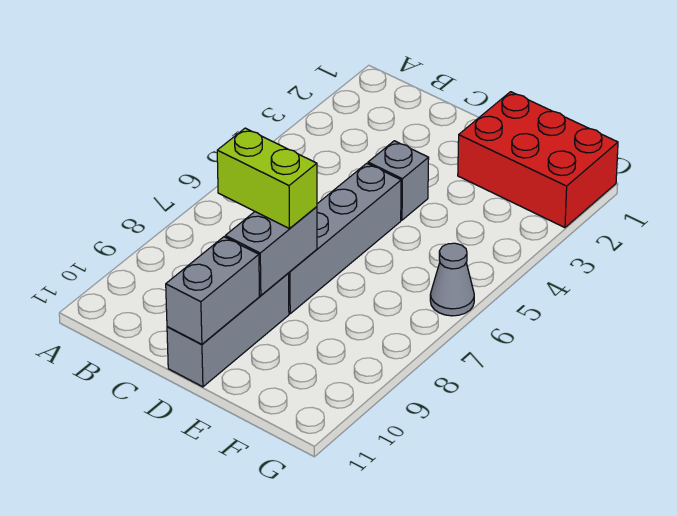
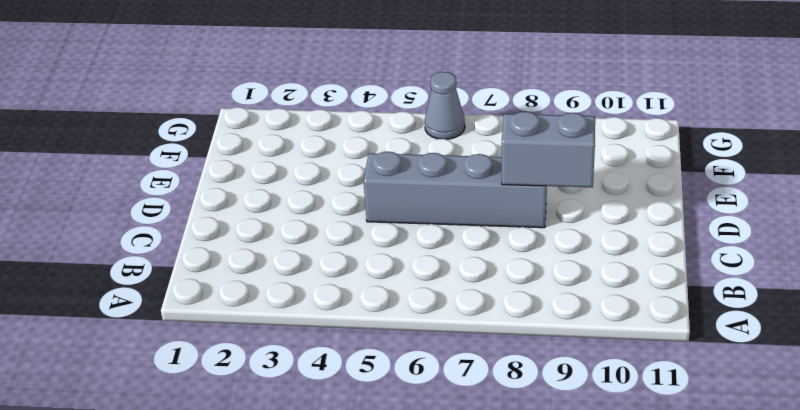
none -> grey 1x1 brick [368,141,429,220]
none -> grey 1x3 brick [167,274,289,387]

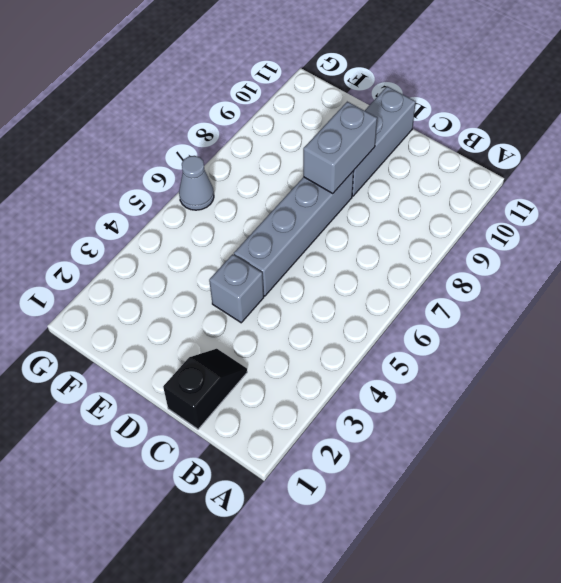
black 1x2 slope [163,349,247,429] -> none
none -> red 2x3 brick [458,92,618,228]
none -> grey 1x2 brick [166,237,260,344]

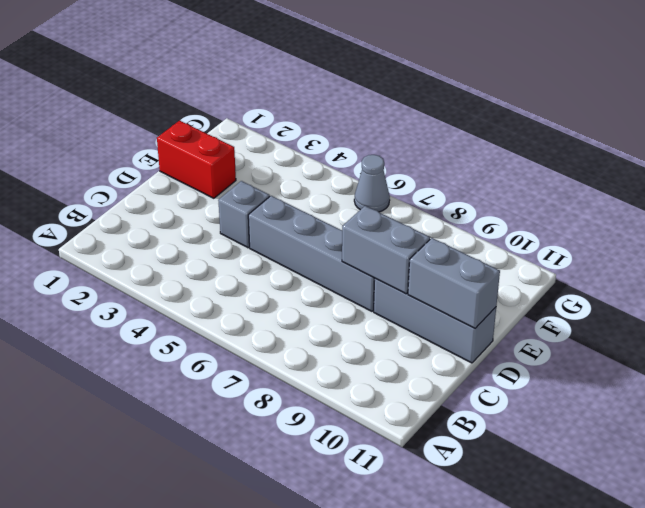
red 1x2 brick [157,121,236,198] -> red 2x3 brick [458,92,618,228]
none -> lime 1x2 brick [217,128,317,229]

